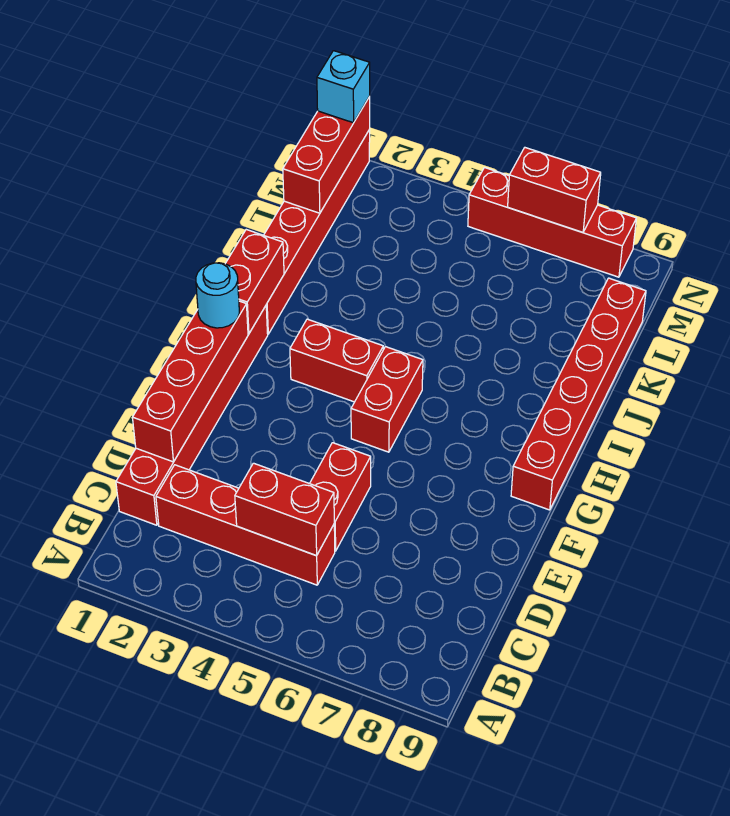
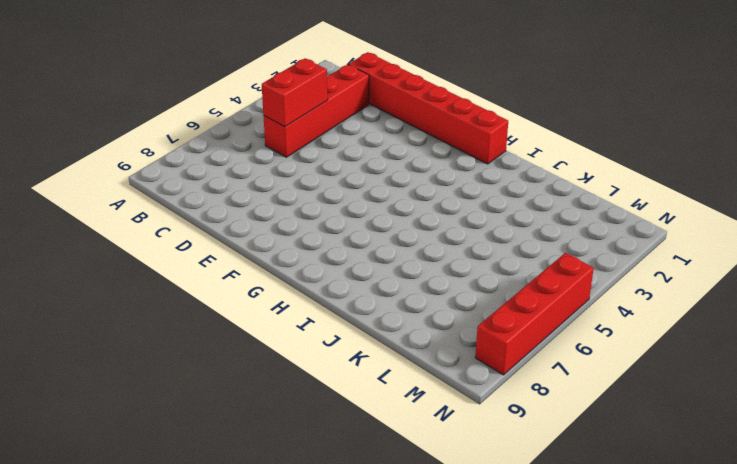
none -> red 1x2 brick [310,443,371,551]
none -> red 1x2 brick [351,347,423,452]
none -> red 1x6 brick [511,278,646,510]

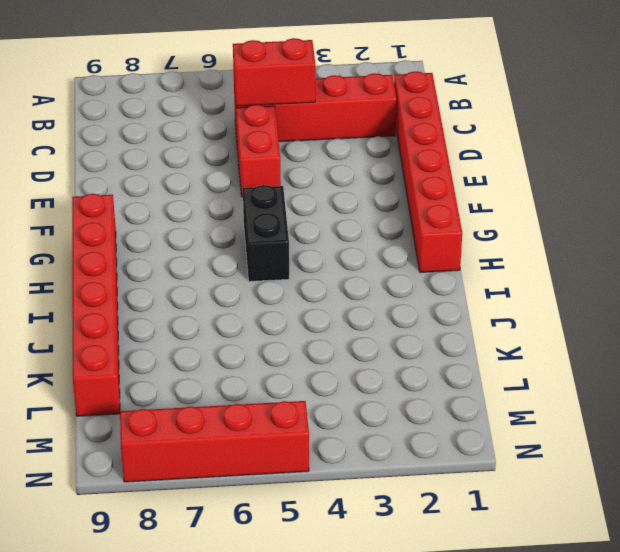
black 1x2 brick [243,185,289,282] -> red 1x2 brick [351,347,423,452]
none -> red 1x2 brick [290,319,383,402]
none -> red 1x6 brick [264,130,370,334]
none -> red 1x4 brick [133,301,248,462]

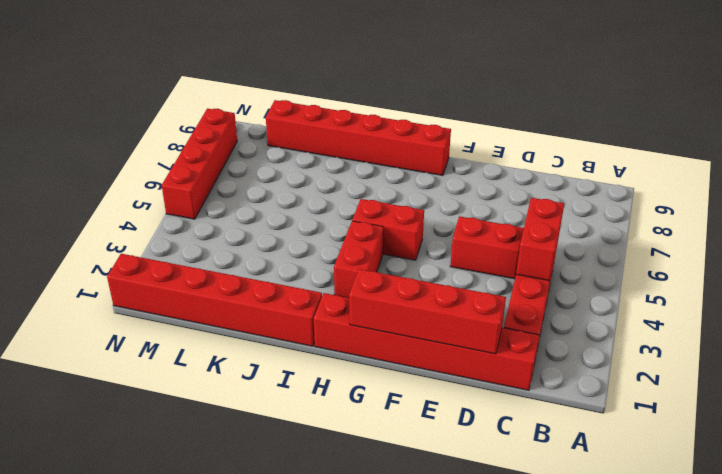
none -> red 1x2 brick [225,230,284,334]
none -> red 1x3 brick [283,97,370,213]
none -> red 1x2 brick [508,148,601,232]

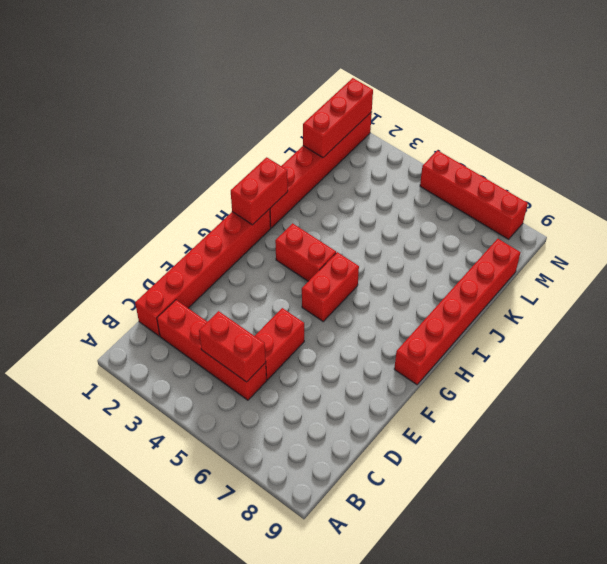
none -> red 1x4 brick [133,301,248,462]
none -> red 1x2 brick [508,148,601,232]
none -> cyan 1x1 round brick [196,263,239,328]

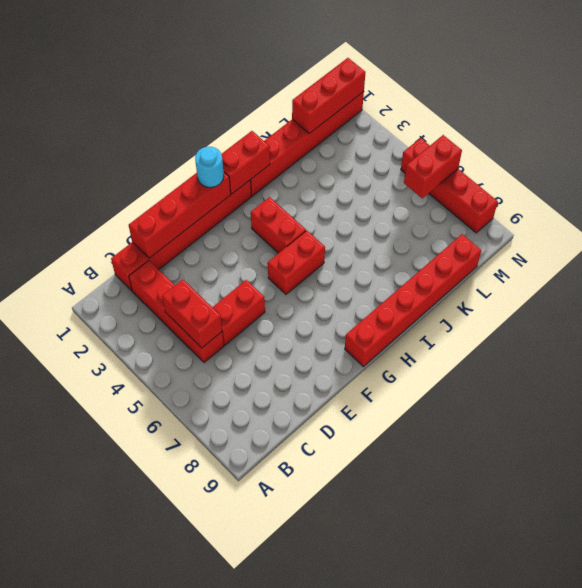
red 1x2 brick [404,135,462,198] -> red 1x2 brick turned to [508,148,601,232]
none -> cyan 1x1 brick [317,51,370,123]

